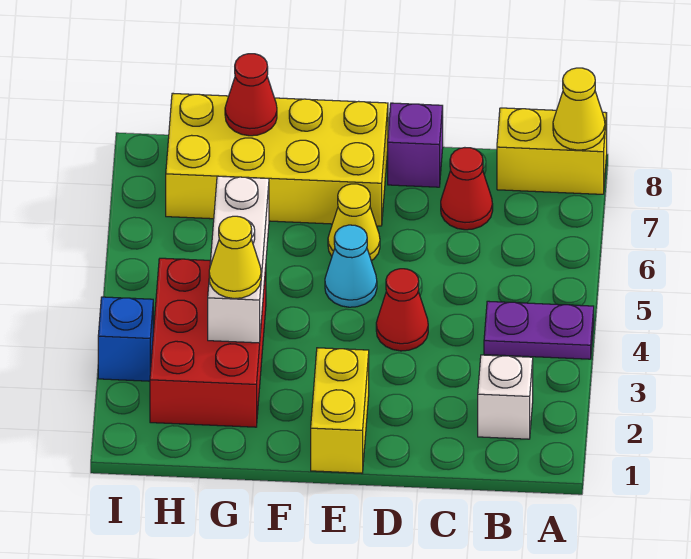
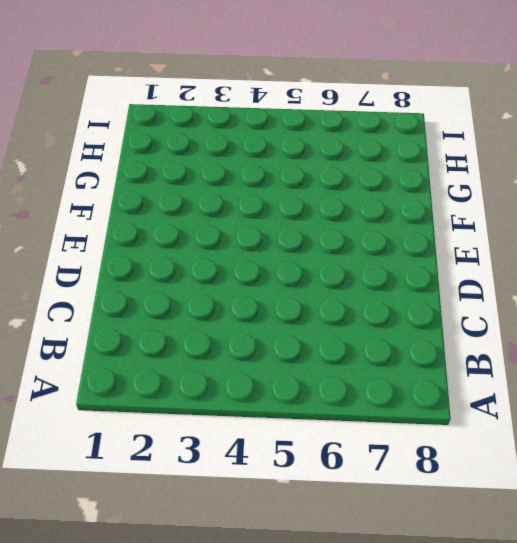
none -> purple 1x2 plate [484,301,594,359]
none -> yellow 1x2 brick [497,108,607,194]
none -> white 1x1 brick [478,355,533,439]

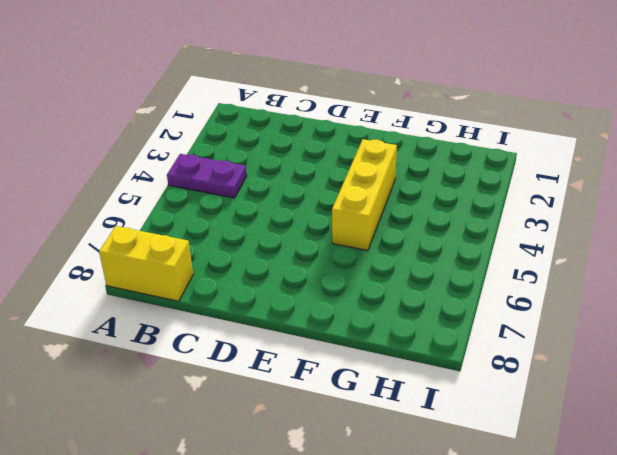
yellow 1x3 brick [332,139,397,250] -> none
none -> white 1x1 brick [478,355,533,439]
none -> red 1x1 cone [441,148,493,230]
none -> red 1x1 cone [376,269,428,351]

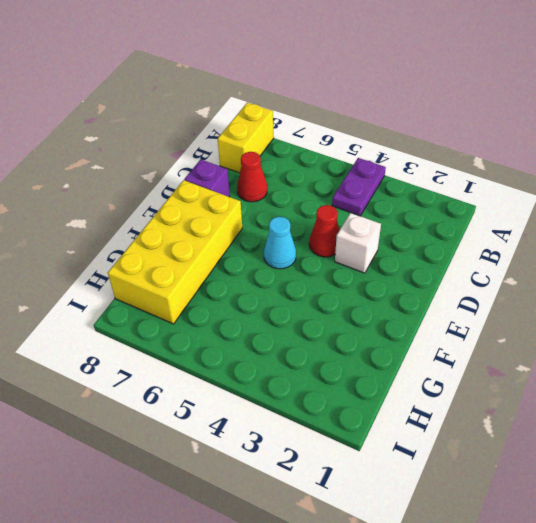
white 1x1 brick [335,213,381,273] -> white 1x1 brick moved to [478,355,533,439]
none -> yellow 1x2 brick [311,348,369,473]
none -> yellow 1x1 cone [328,184,380,261]
none -> red 2x3 brick [150,258,266,427]

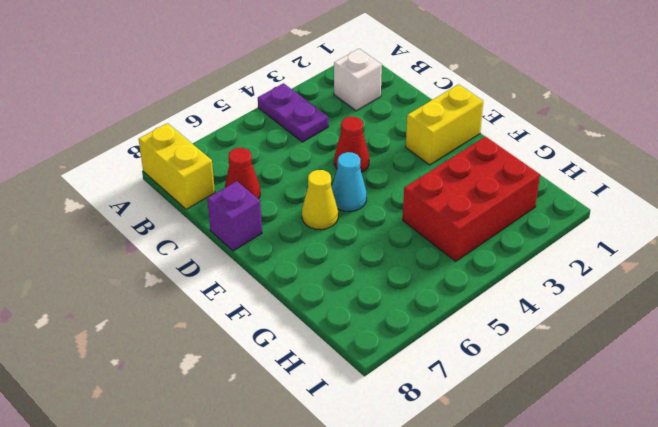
none -> yellow 2x4 brick [166,93,388,226]
none -> blue 1x1 brick [98,297,153,381]
none -> yellow 1x1 cone [553,68,605,150]

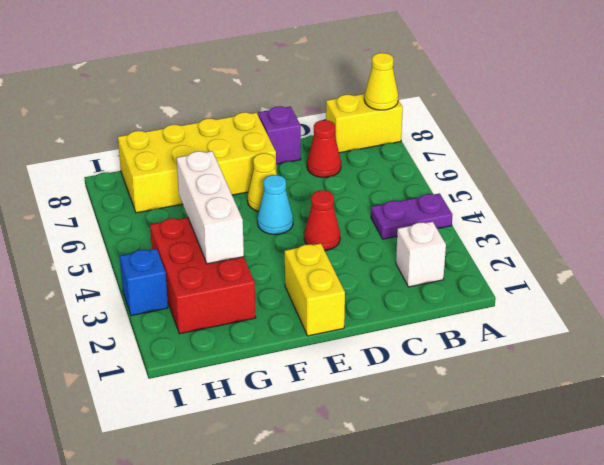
none -> red 1x1 cone [225,54,277,136]
none -> yellow 1x1 cone [209,216,261,299]

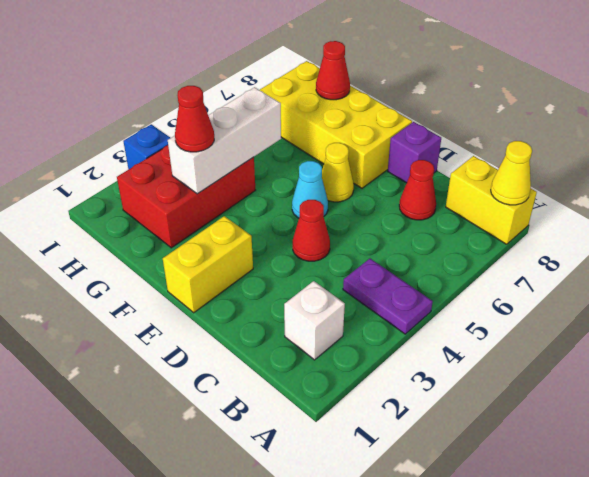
red 1x1 cone [175,86,214,152] -> yellow 1x1 cone [209,216,261,299]

